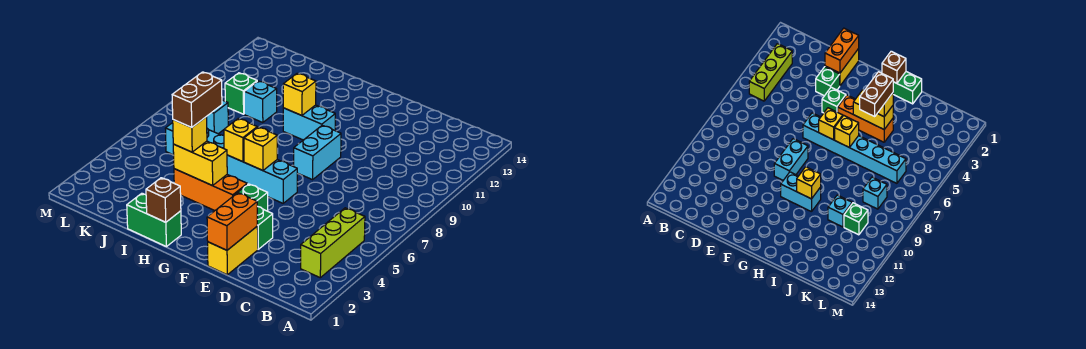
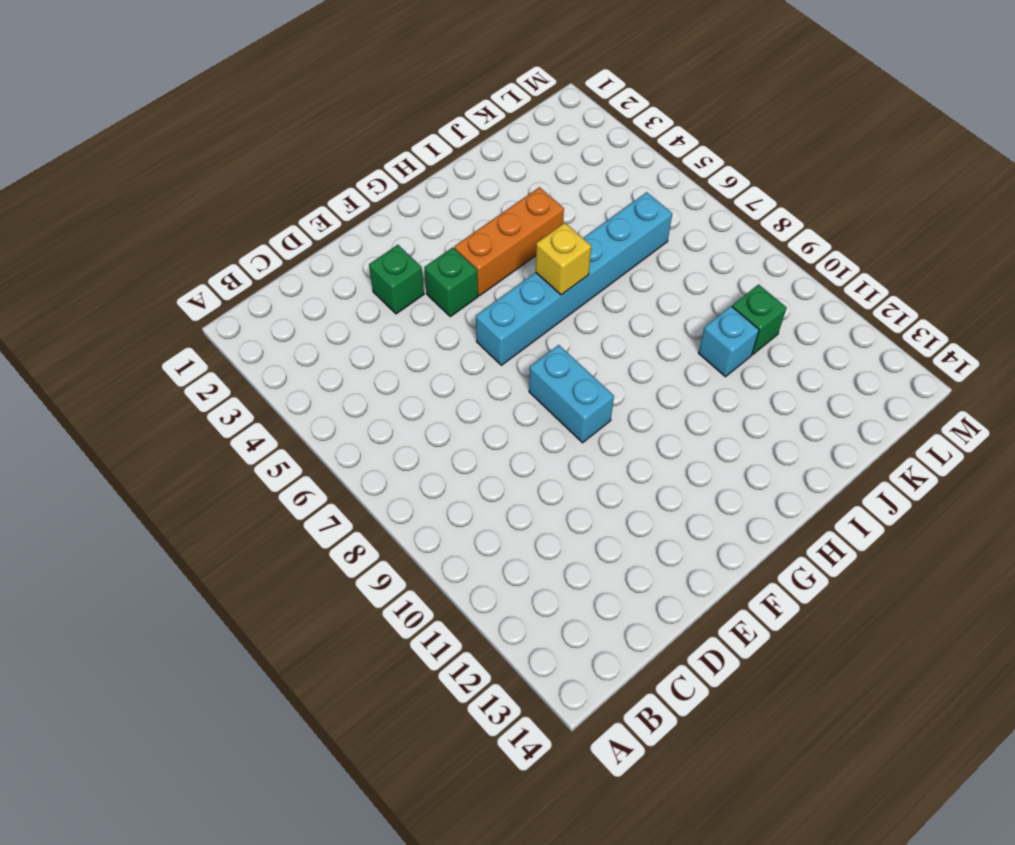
none -> lime 1x3 brick [301,208,365,278]
none -> yellow 1x2 brick [208,227,258,275]
none -> cyan 1x2 brick [283,105,335,140]

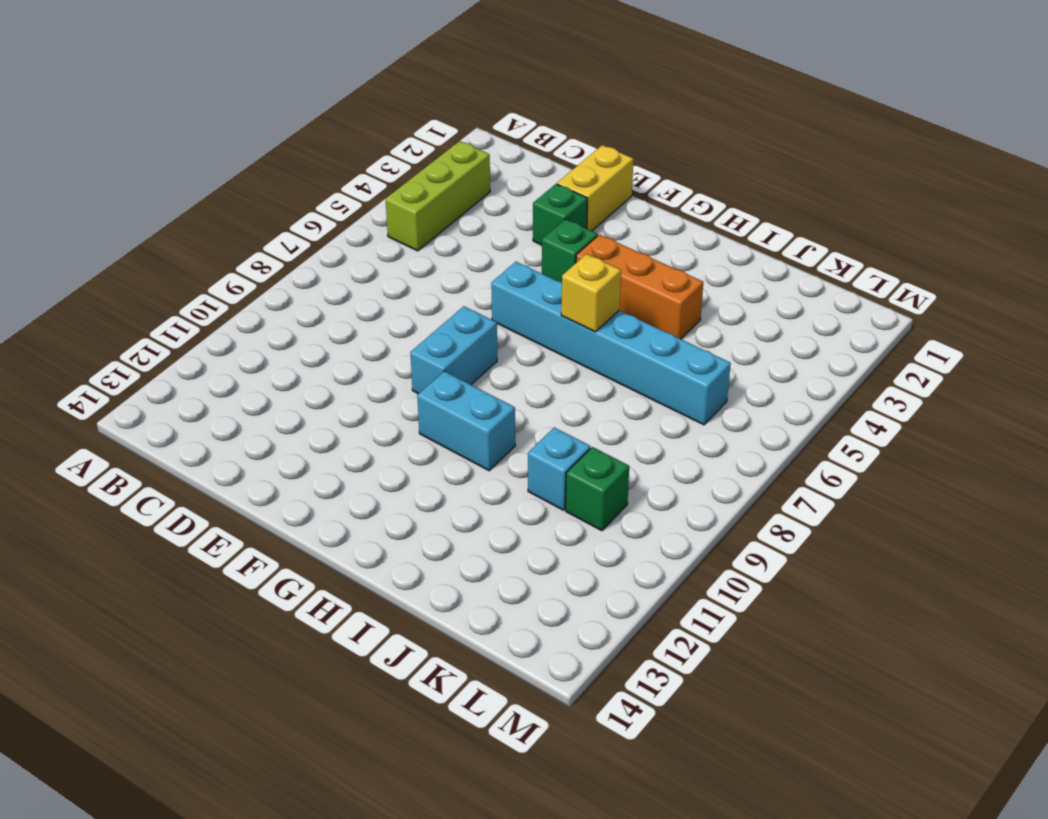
none -> green 1x2 brick [127,193,181,247]
none -> cyan 1x1 brick [206,100,228,134]
none -> orange 1x2 brick [207,193,257,250]

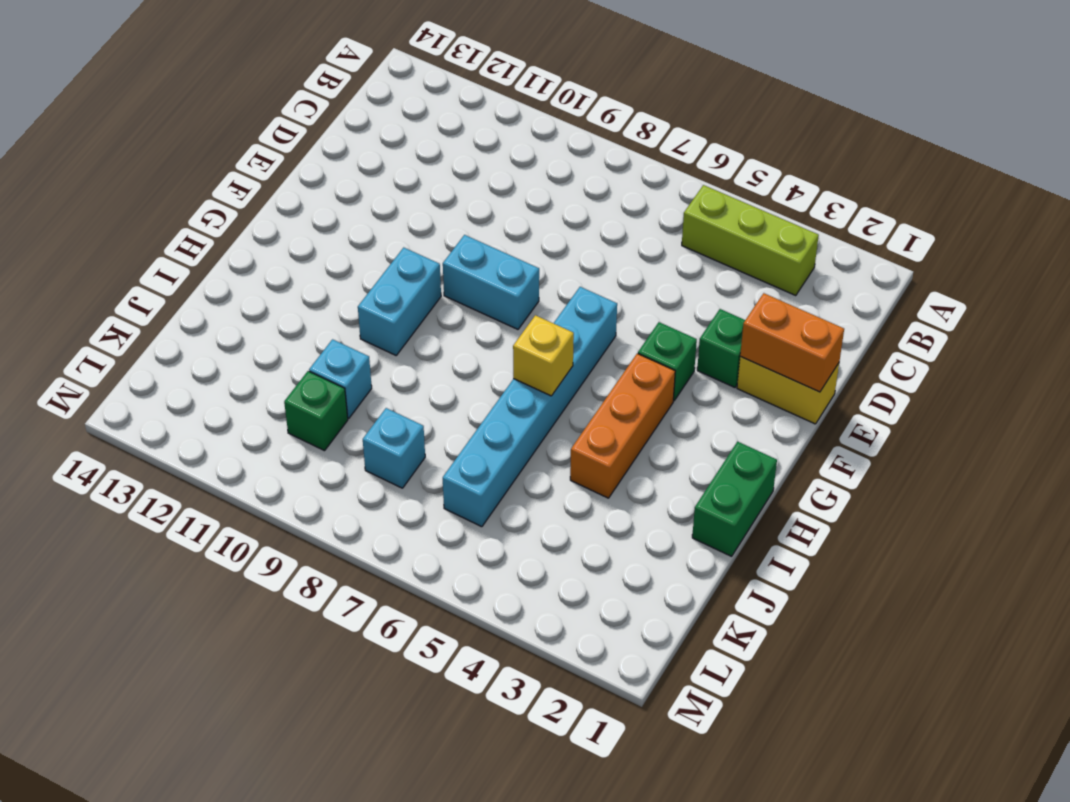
none -> yellow 1x1 brick [244,127,277,170]
none -> brown 1x1 brick [146,178,181,222]
none -> yellow 1x2 brick [173,141,227,186]

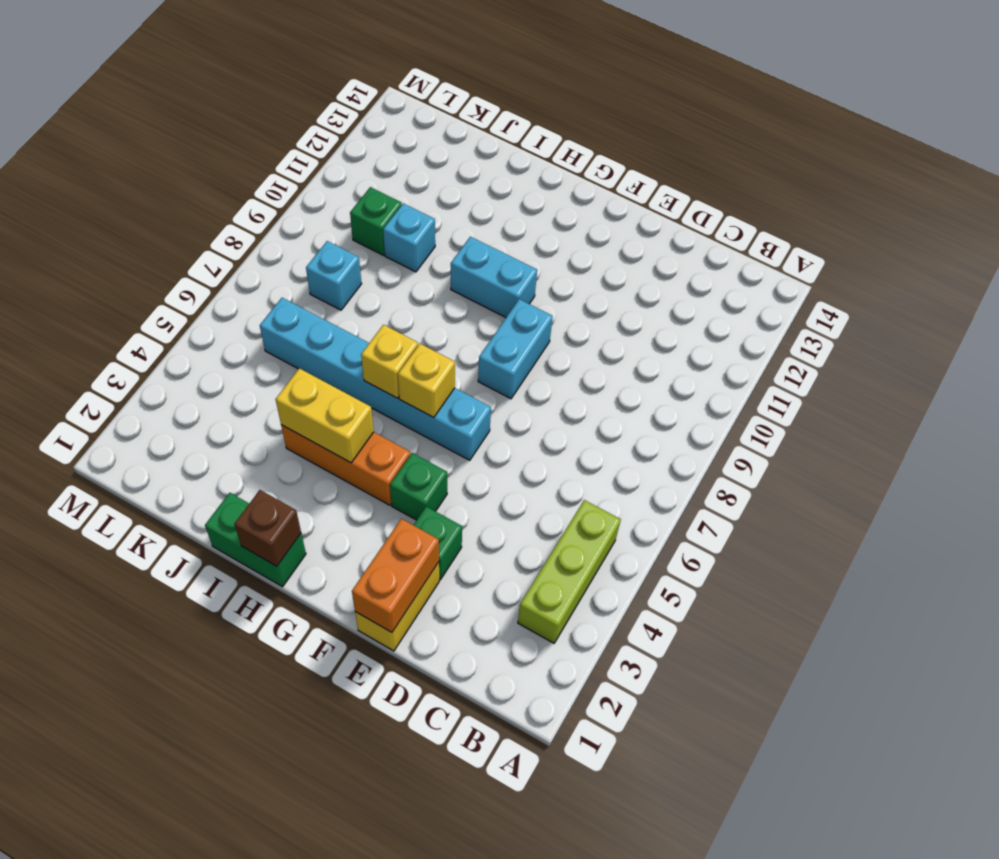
none -> yellow 1x1 brick [283,73,316,116]
none -> yellow 1x1 brick [173,117,207,152]
none -> brown 1x2 brick [172,72,222,127]

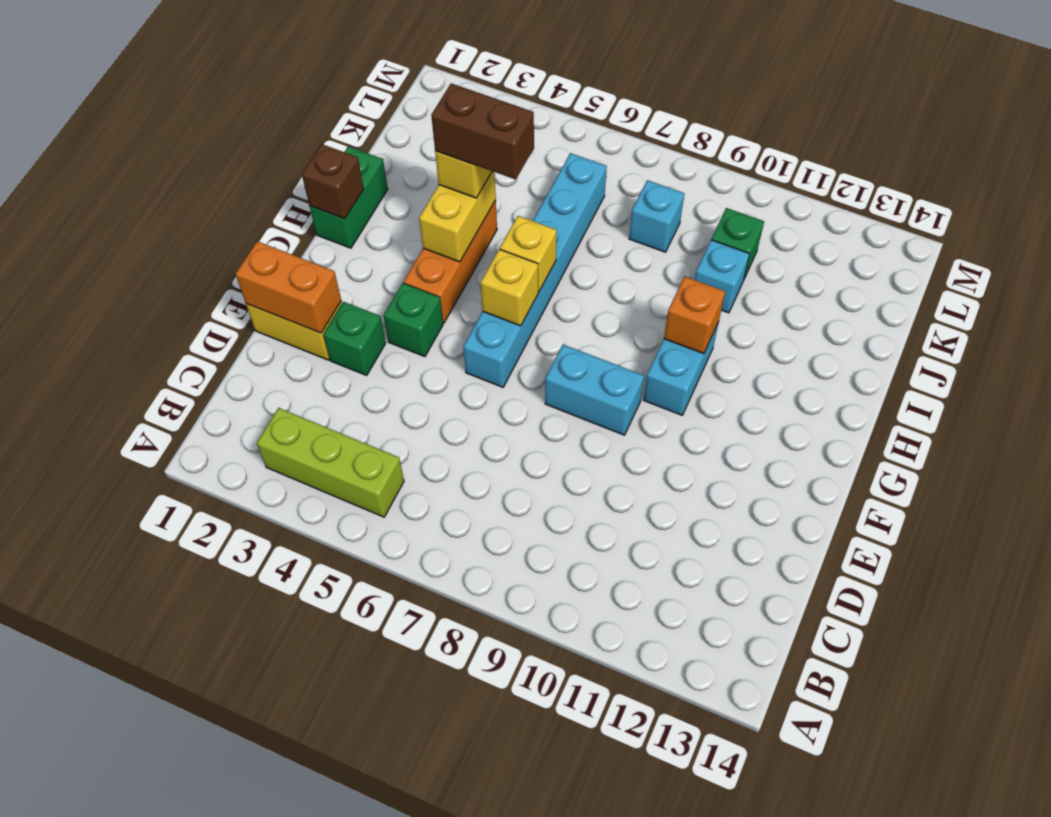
orange 1x1 brick [664,276,725,354] -> yellow 1x1 brick [283,73,316,116]

